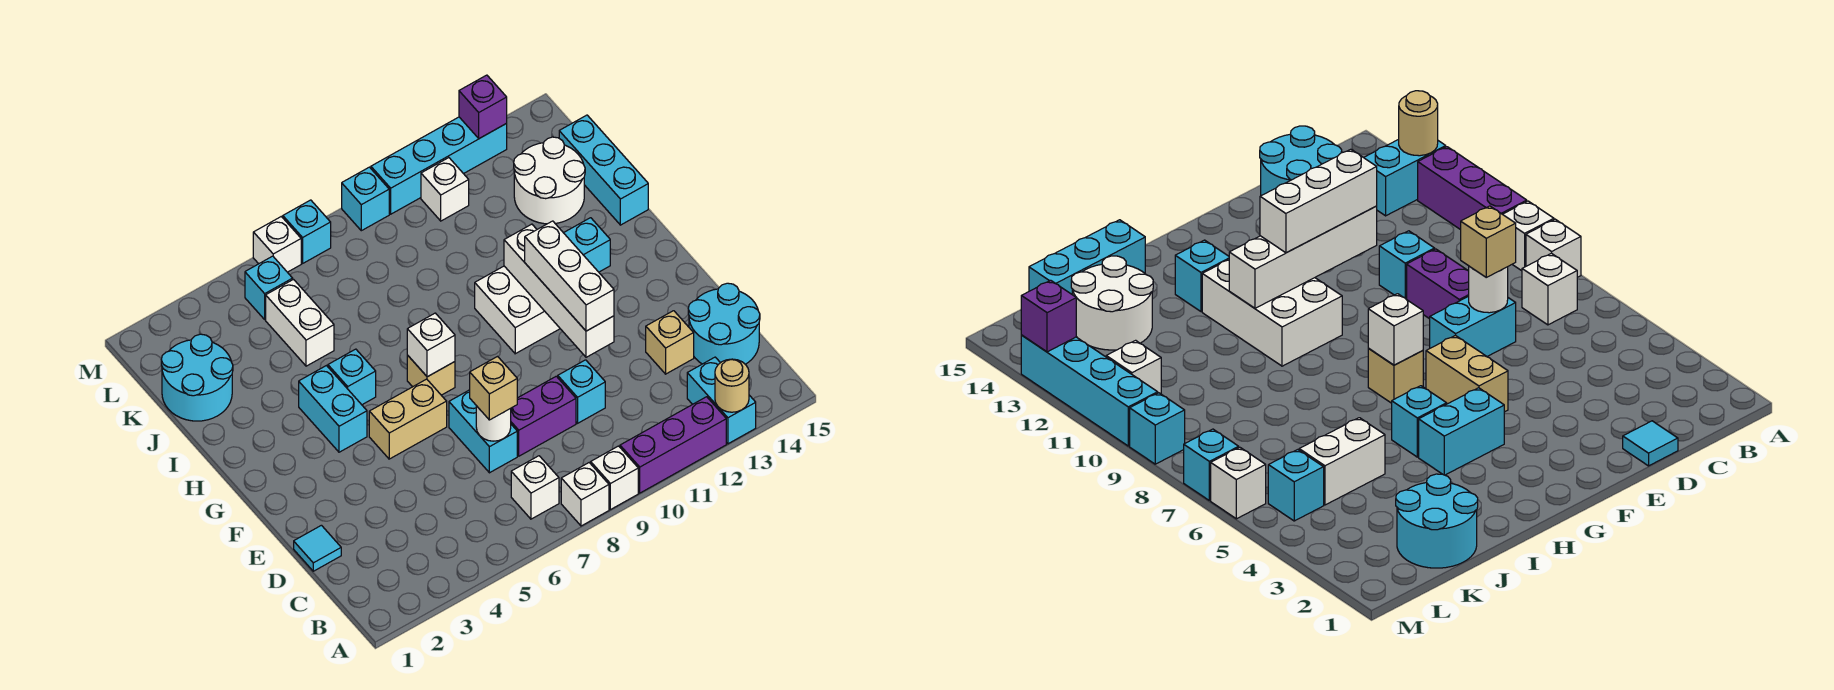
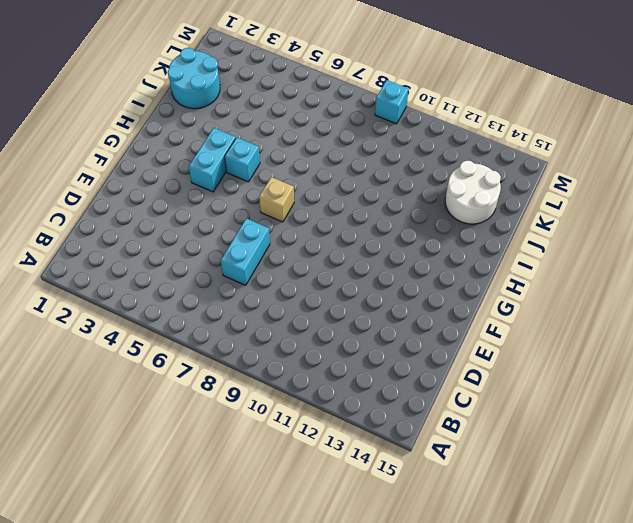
none -> white 1x1 brick [561,463,609,526]
none -> white 1x1 brick [591,446,638,510]
none -> purple 1x3 brick [620,397,726,493]
none -> cyan 1x2 brick [687,357,756,444]

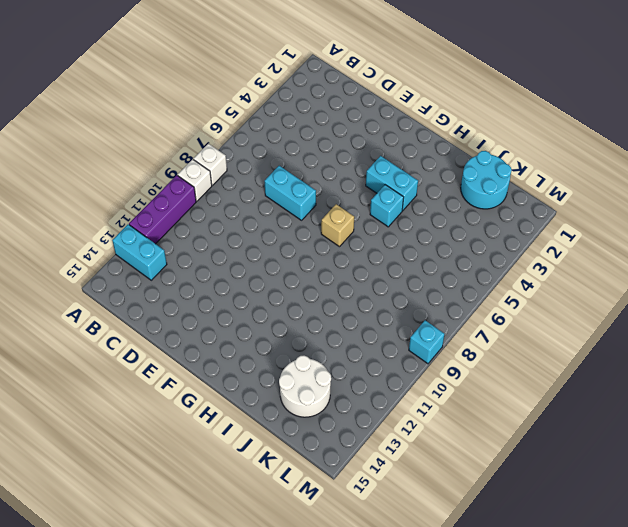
none -> white 1x1 brick [511,456,559,519]
none -> cyan 2x2 round brick [688,283,760,364]
none -> cyan 1x1 tile [294,525,341,571]
none -> purple 1x2 brick [511,376,576,456]

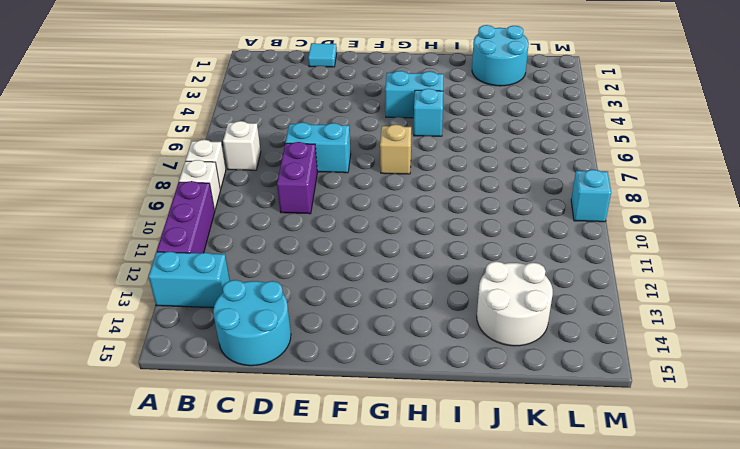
none -> cyan 1x1 brick [558,360,605,423]
none -> tan 1x1 brick [646,311,694,374]
none -> tan 1x2 brick [369,379,447,459]
none -> white 2x3 brick [475,266,560,354]

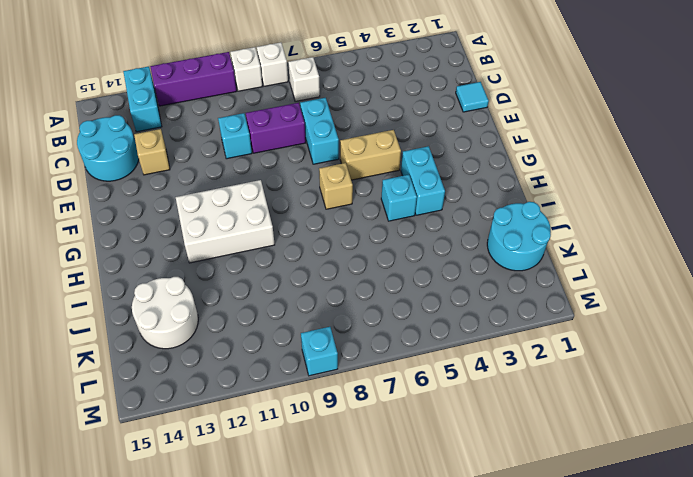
none -> cyan 1x1 brick [564,218,610,272]
none -> cyan 1x3 brick [559,115,648,225]
none -> white 1x2 brick [266,279,334,366]
none -> cyan 1x1 brick [245,256,293,319]

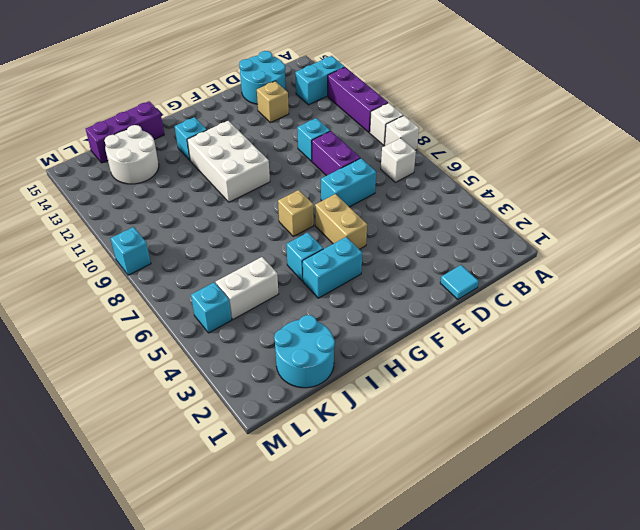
purple 1x3 brick [86,101,164,163] -> cyan 1x3 brick [559,115,648,225]
none -> white 1x1 brick [421,158,469,221]
none -> white 1x1 brick [253,216,301,272]
none -> cyan 1x1 brick [283,200,331,263]
none -> cyan 1x4 brick [371,117,507,214]

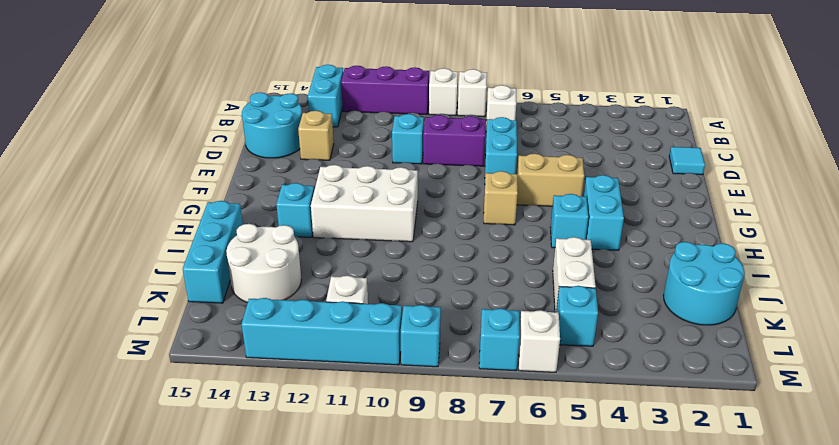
none -> tan 1x1 round brick [715,359,749,412]
none -> white 1x1 round brick [476,406,511,441]
none -> white 1x4 brick [504,224,614,357]
none -> white 1x1 brick [407,313,455,377]

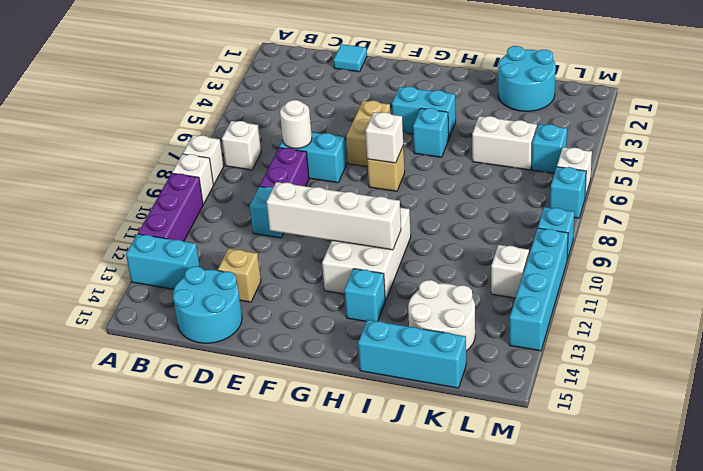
none -> tan 1x1 round brick [715,359,749,412]
none -> purple 1x1 brick [459,75,507,139]
none -> tan 1x1 brick [470,357,517,420]
none -> white 1x3 brick [525,221,614,331]

